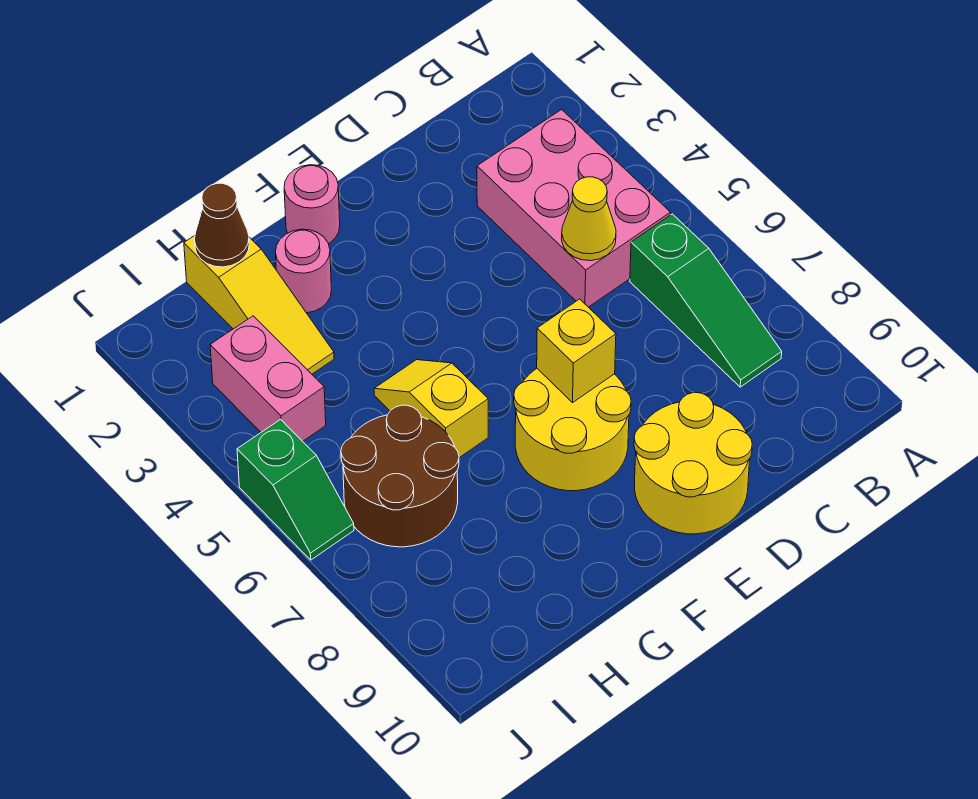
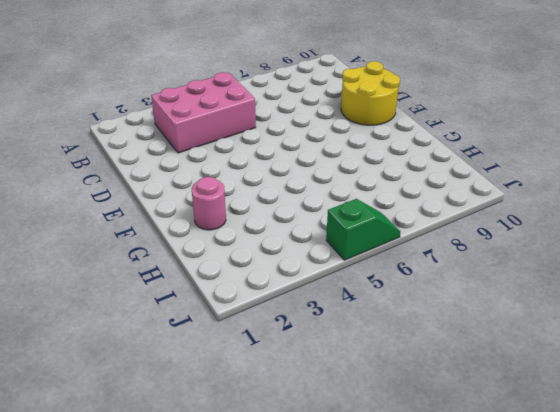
none -> green 1x3 slope [630,214,782,387]
none -> yellow 2x2 round brick [514,369,631,491]
none -> pink 1x1 round brick [284,165,340,244]

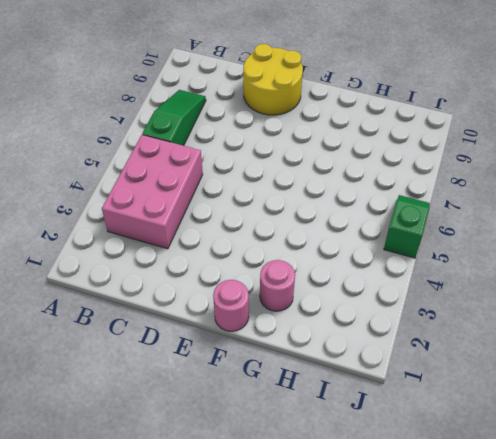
none -> yellow 2x2 round brick [514,369,631,491]
none -> yellow 1x2 slope [374,360,488,458]
none -> yellow 1x3 slope [184,236,334,374]

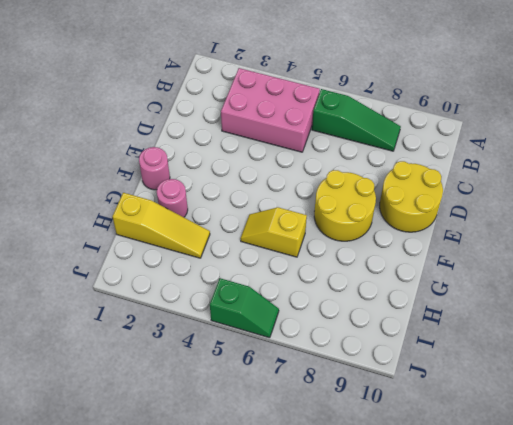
none -> brown 2x2 round brick [341,405,459,547]
none -> pink 1x2 brick [210,316,326,441]
none -> yellow 1x1 cone [562,177,616,261]

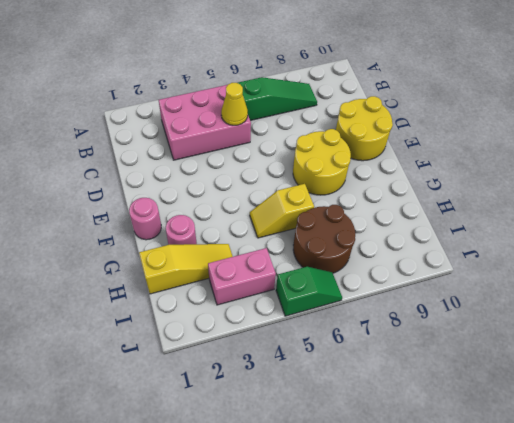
none -> yellow 1x1 brick [537,299,616,402]
none -> brown 1x1 cone [194,183,249,267]

